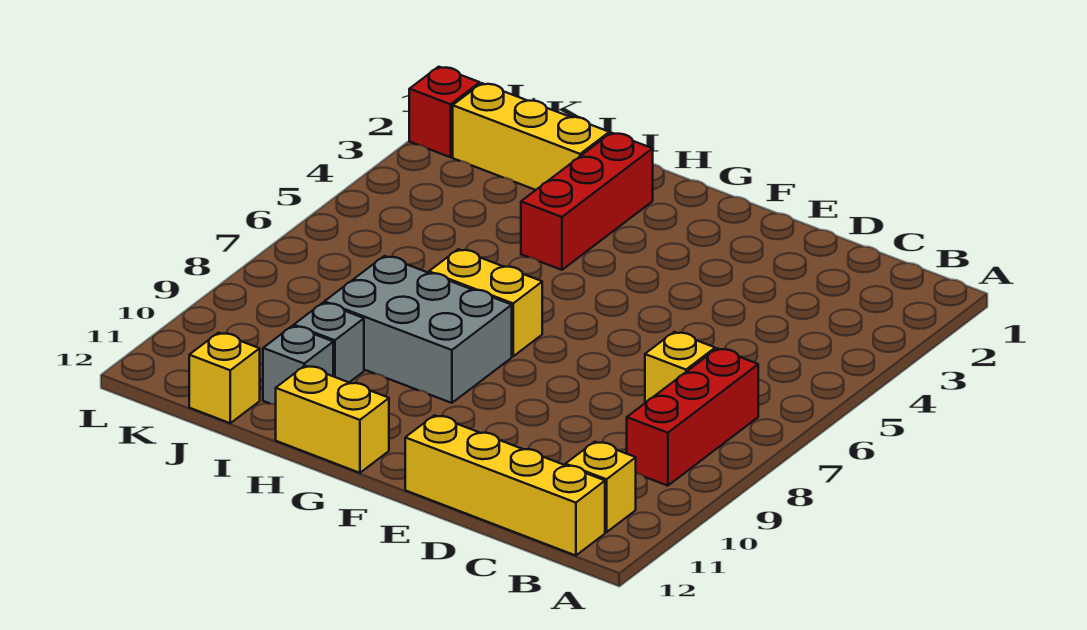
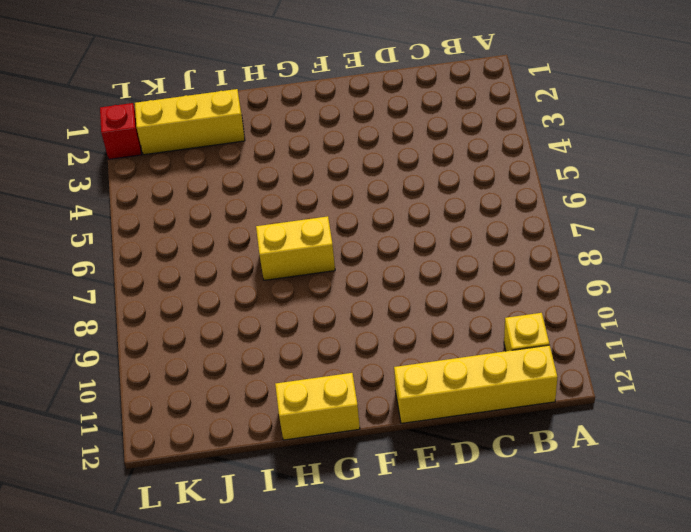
none -> red 1x3 brick [627,348,758,486]
none -> yellow 1x1 brick [645,332,715,403]
none -> grey 2x3 brick [324,256,512,403]

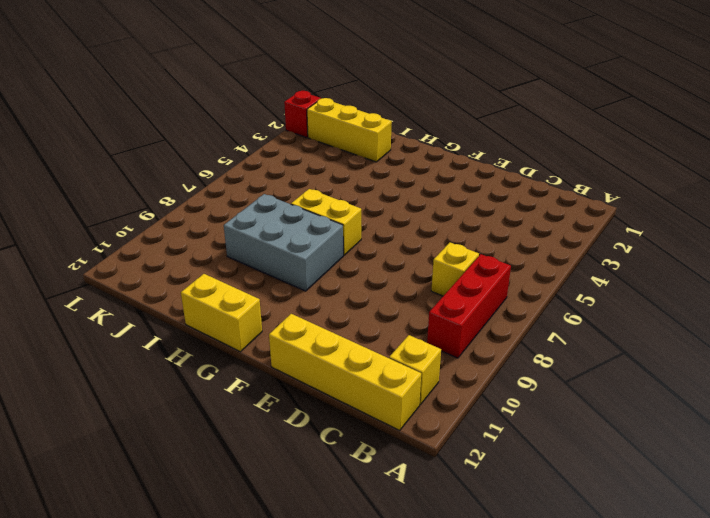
none -> red 1x3 brick [521,133,653,270]
none -> grey 1x1 brick [294,303,364,382]
none -> grey 1x1 brick [263,326,333,405]

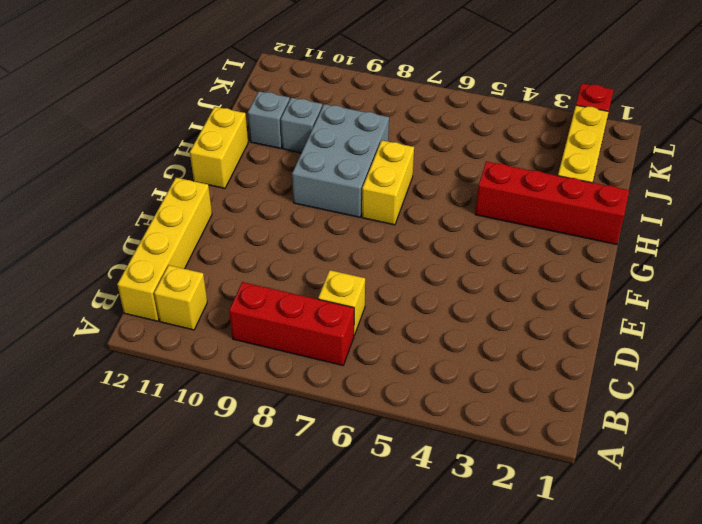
red 1x4 brick [475,161,629,245] -> red 1x3 brick [521,133,653,270]
none -> yellow 1x1 brick [189,333,260,423]

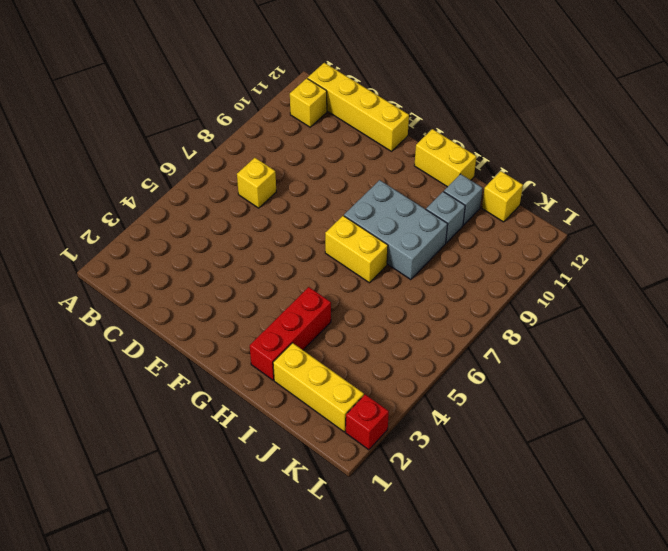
none -> red 1x3 brick [627,348,758,486]

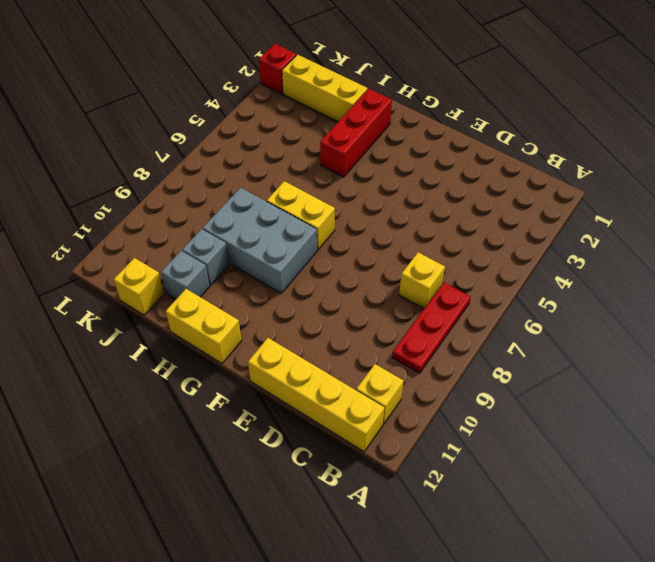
red 1x3 plate [392,282,471,373] -> red 1x3 brick [627,348,758,486]

